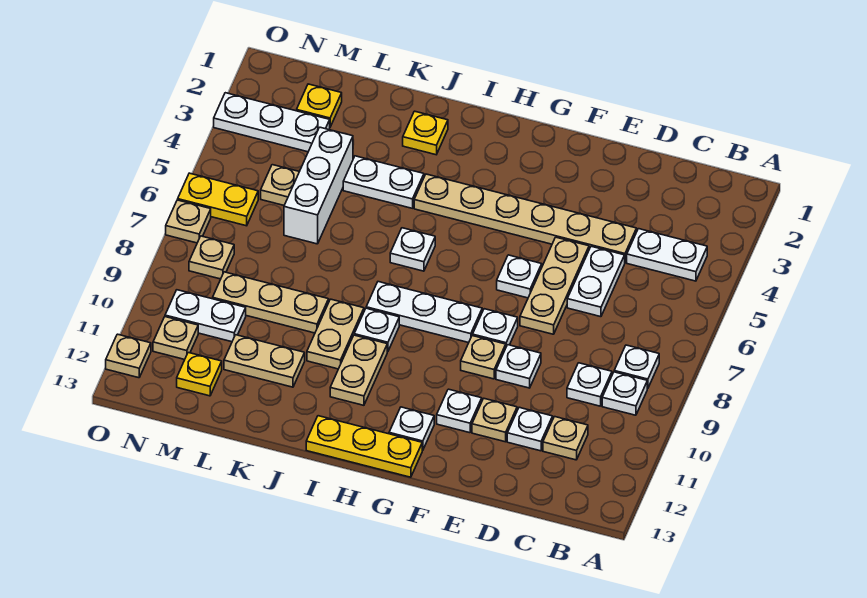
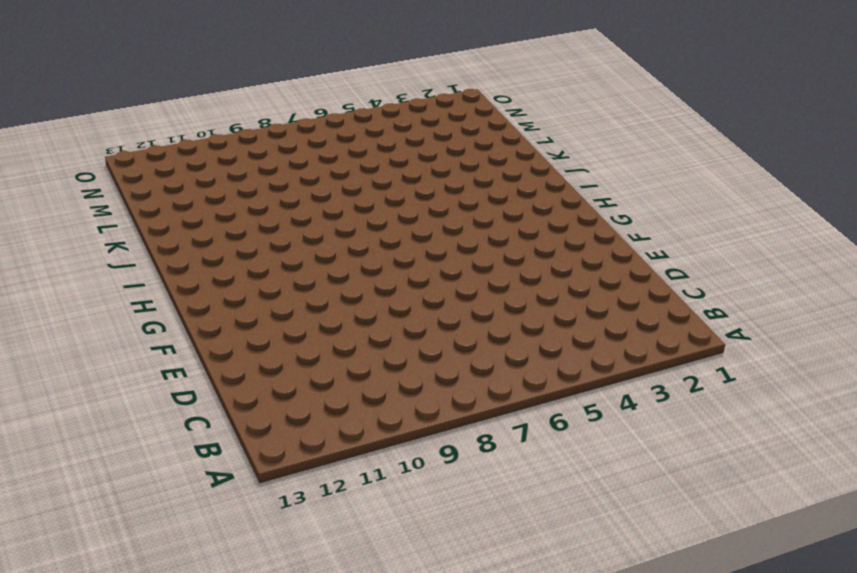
none -> white 1x2 plate [627,229,707,281]
none -> white 1x1 plate [614,345,659,389]
none -> white 1x1 plate [602,372,647,415]
none -> white 1x1 plate [567,363,612,406]

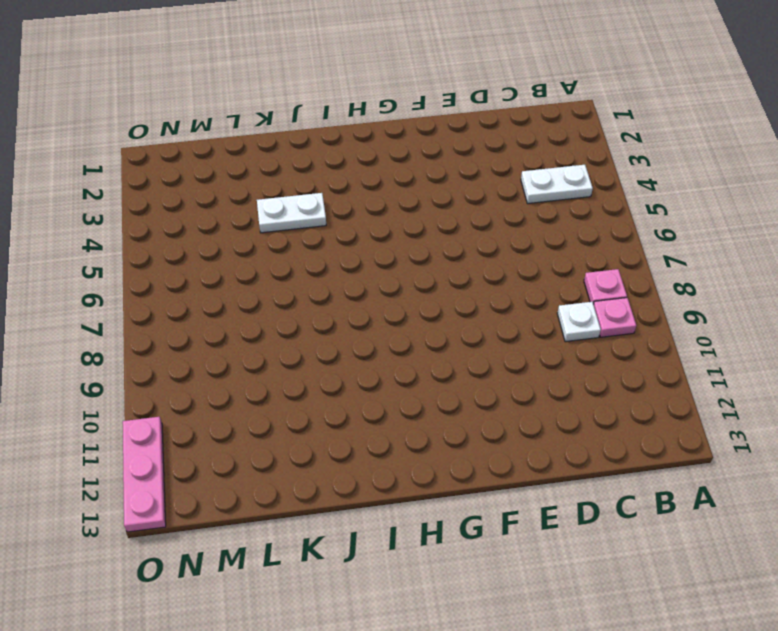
pink 1x1 plate [584,269,627,304] -> white 1x1 plate [614,345,659,389]
pink 1x1 plate [593,298,636,337] -> white 1x1 plate [602,372,647,415]
pink 1x3 plate [123,417,166,532] -> tan 1x1 plate [106,334,151,378]
none -> tan 1x1 plate [543,417,588,460]
none -> tan 1x6 plate [414,174,637,262]
none -> white 1x2 plate [567,246,625,317]
none -> white 1x1 plate [507,407,553,451]

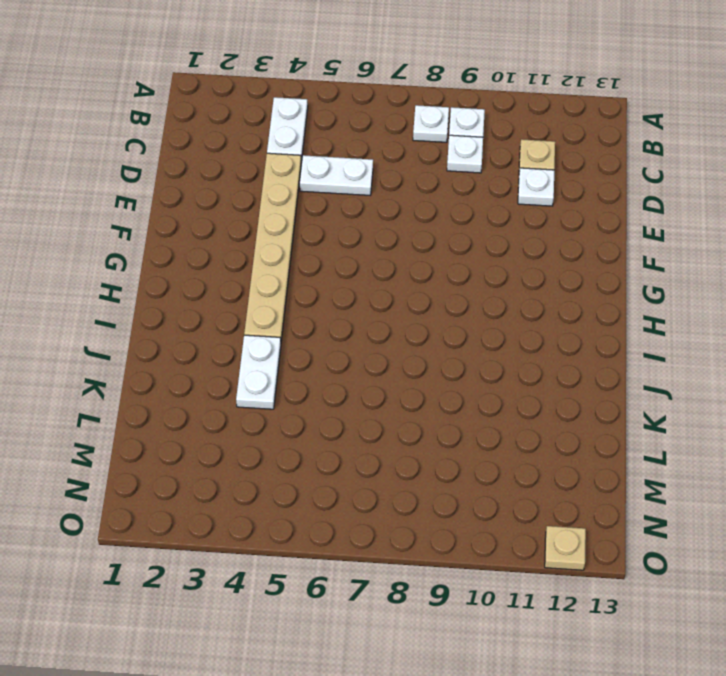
none -> tan 1x3 plate [520,237,589,334]
none -> white 1x1 plate [496,345,541,388]
none -> tan 1x1 plate [472,398,517,442]
none -> white 1x1 plate [497,255,542,298]

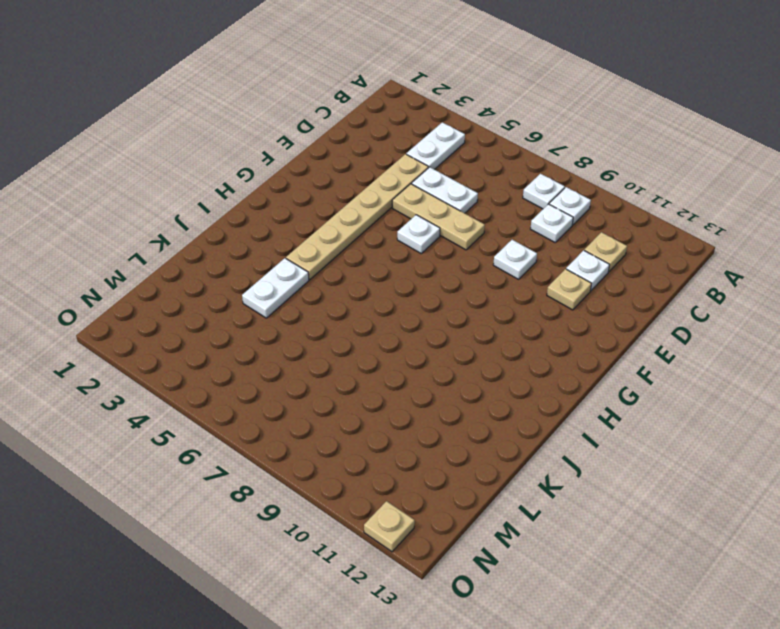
none -> white 1x1 plate [473,309,518,346]
none -> tan 1x1 plate [461,336,506,379]
none -> white 1x1 plate [437,389,482,433]
none -> white 1x3 plate [366,282,482,343]

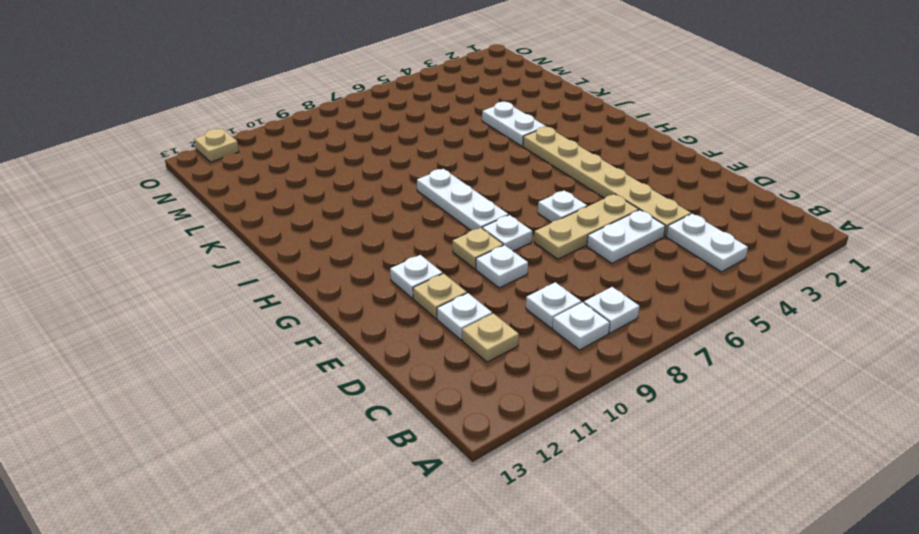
none -> white 1x1 plate [389,407,434,450]
none -> yellow 1x3 plate [306,416,422,477]
none -> white 1x1 plate [390,228,435,271]
none -> white 1x1 plate [354,308,399,352]

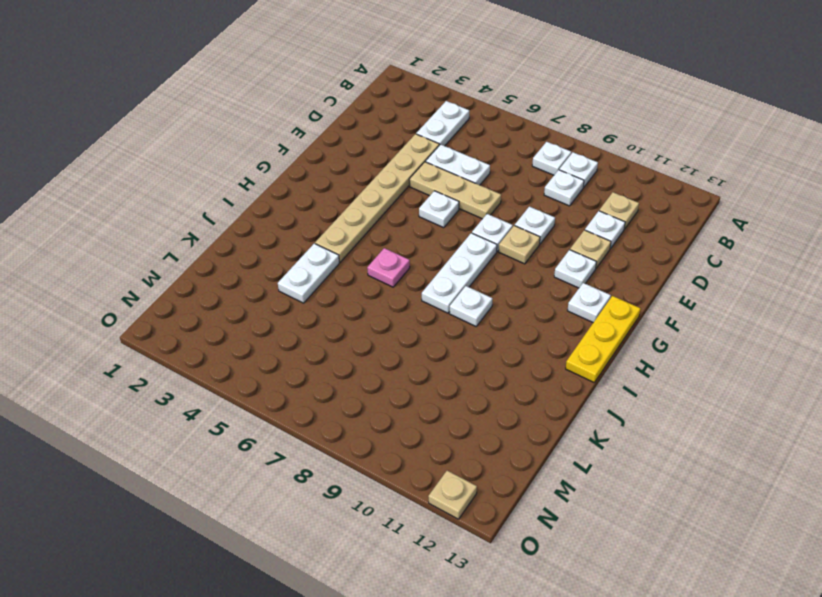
pink 1x1 plate [367,248,410,287] -> white 1x1 plate [390,228,435,271]
none -> tan 1x2 plate [330,335,387,405]
none -> yellow 1x1 plate [403,111,448,155]
none -> tan 1x2 plate [307,299,364,369]
none -> tan 1x3 plate [213,272,329,333]

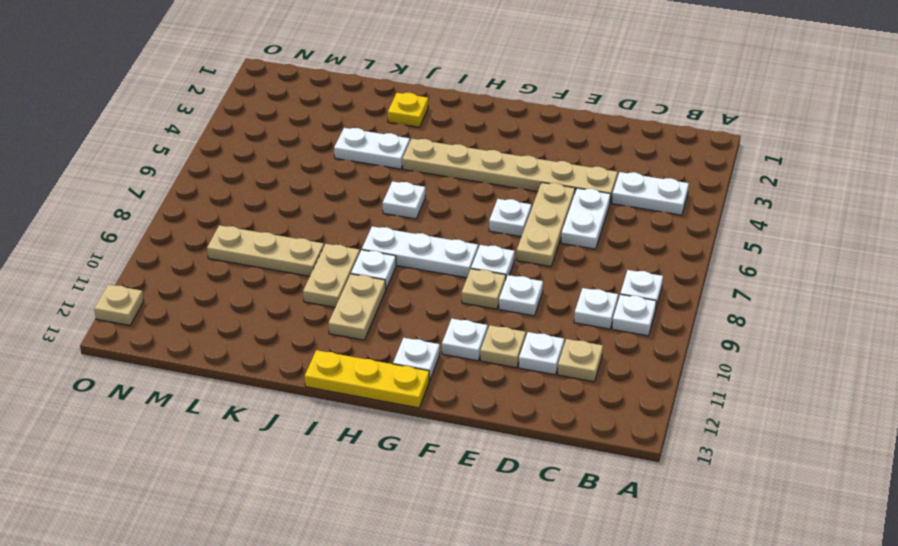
none -> tan 1x2 plate [224,335,305,387]
none -> white 1x3 brick [284,127,353,244]
none -> yellow 1x1 plate [297,84,342,127]
none -> white 1x3 plate [214,93,330,152]

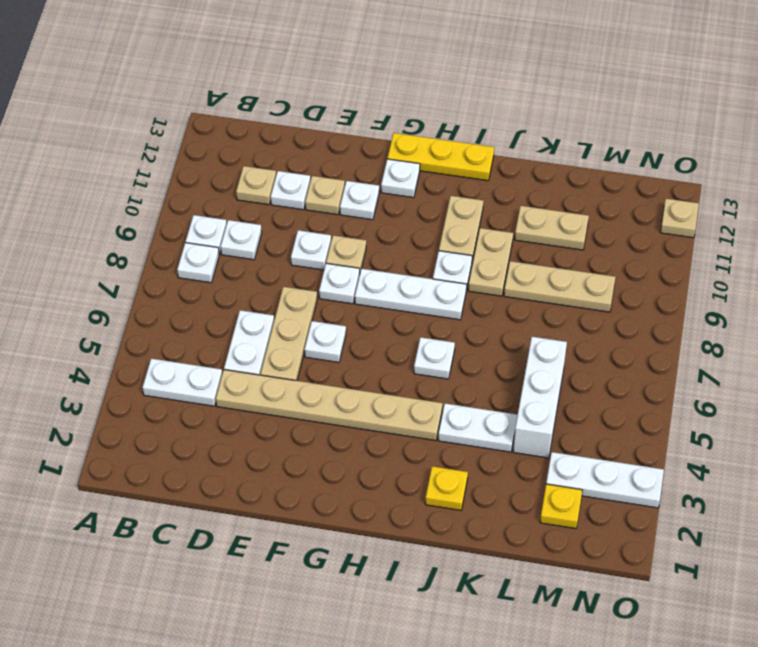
none -> tan 1x1 plate [261,165,299,205]
none -> white 1x2 plate [165,290,246,342]
none -> yellow 1x1 plate [177,353,222,396]
none -> yellow 1x2 plate [178,173,258,226]

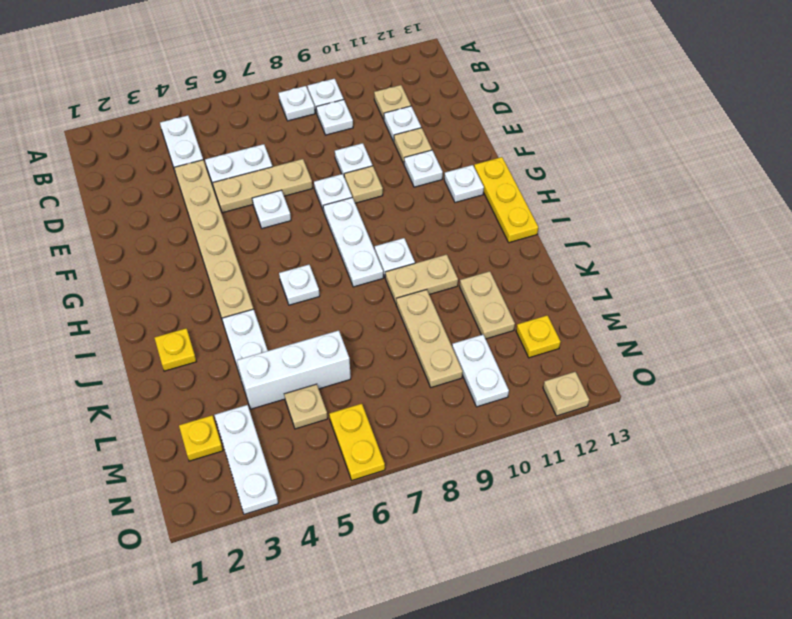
none -> tan 1x2 plate [330,335,387,405]
none -> tan 1x1 plate [189,236,234,279]
none -> tan 1x1 plate [153,317,198,360]
none -> tan 1x1 plate [166,200,211,243]

